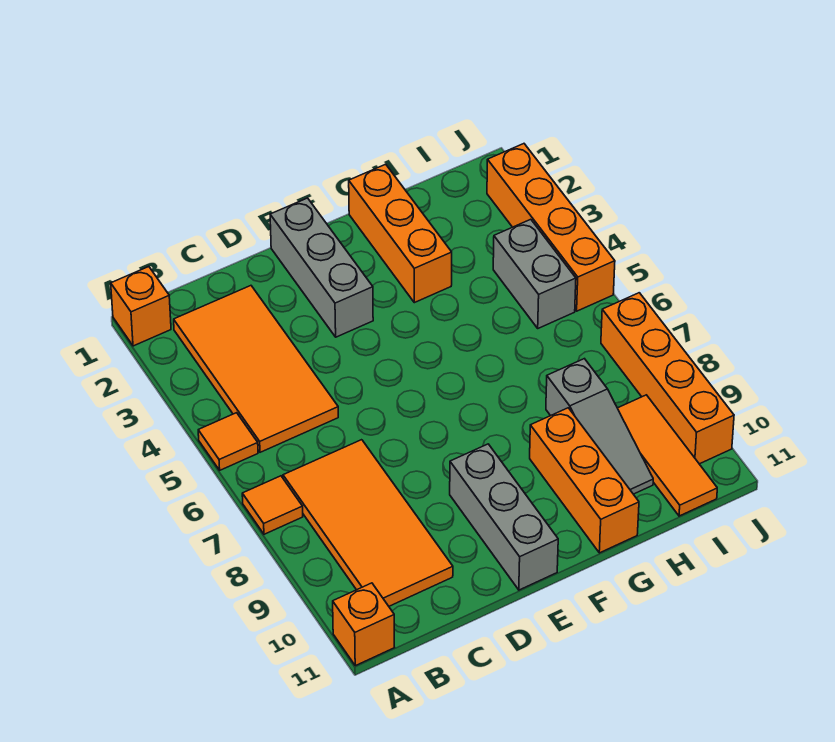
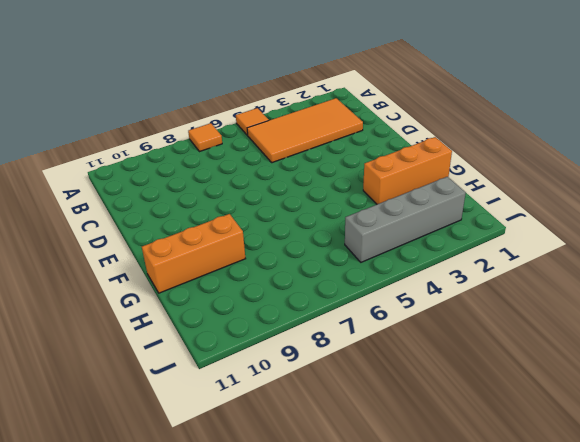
grey 1x4 brick [345,177,466,262] -> grey 1x2 brick [493,219,576,328]
none -> orange 1x1 brick [111,267,171,346]
none -> orange 1x1 brick [333,583,394,666]
none -> orange 2x4 tile [283,440,453,606]

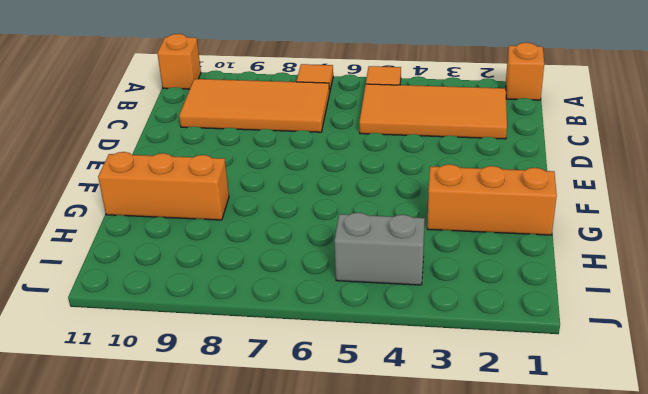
none -> grey 1x3 brick [270,198,373,337]
none -> grey 1x3 brick [450,444,558,590]
none -> grey 1x3 slope [546,359,653,494]

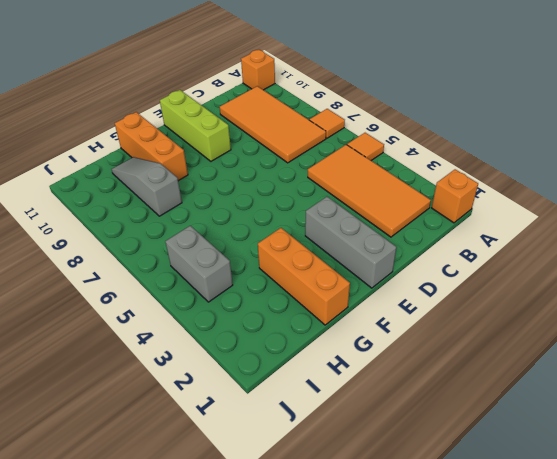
lime 1x3 brick [160,90,231,161] -> grey 1x3 brick [450,444,558,590]
none -> orange 1x3 tile [618,395,717,516]
none -> orange 1x4 brick [487,144,615,311]
none -> orange 1x4 brick [601,293,734,464]

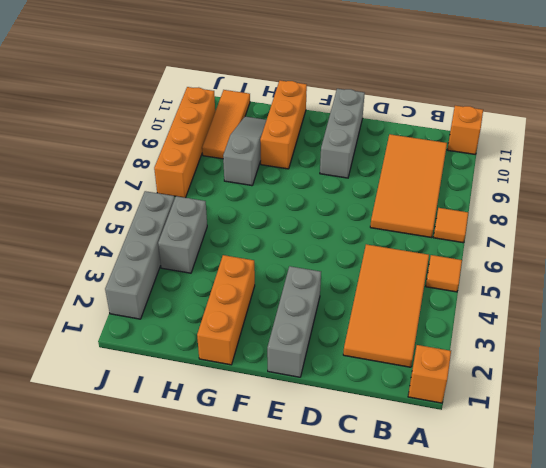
grey 1x4 brick [105,191,175,319] -> orange 1x4 brick [487,144,615,311]

